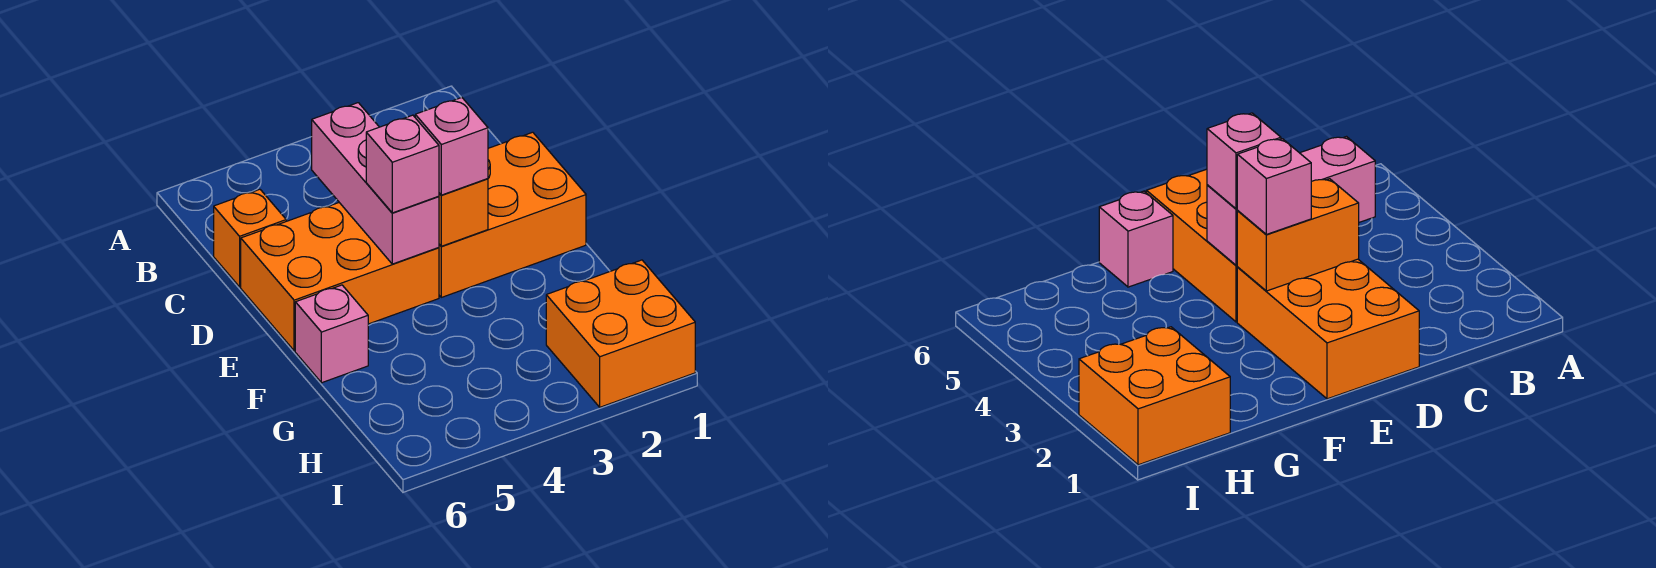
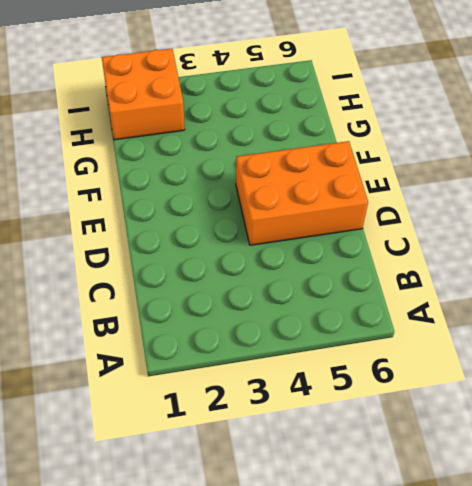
none -> orange 1x1 brick [214,189,286,287]
none -> orange 2x3 brick [439,132,586,297]

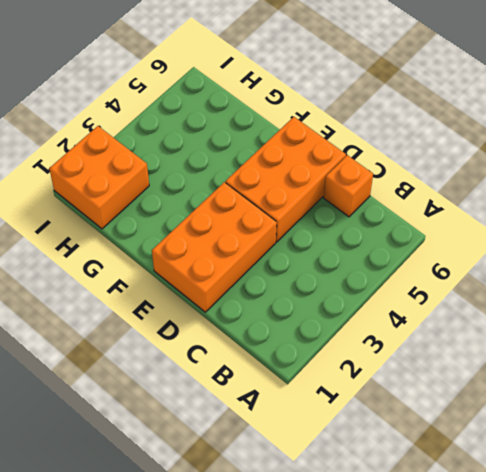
none -> pink 1x1 brick [295,285,368,383]
none -> pink 1x3 brick [312,103,439,264]

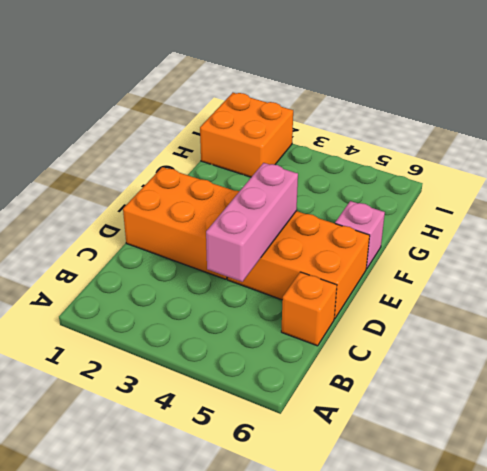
none -> orange 1x2 brick [439,179,488,246]
none -> pink 1x1 brick [415,98,488,195]

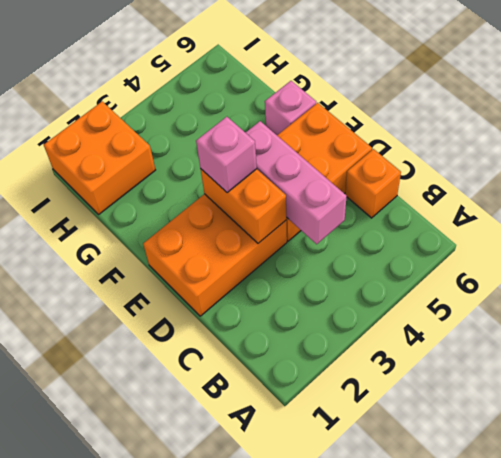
none -> pink 1x1 brick [366,115,439,213]

